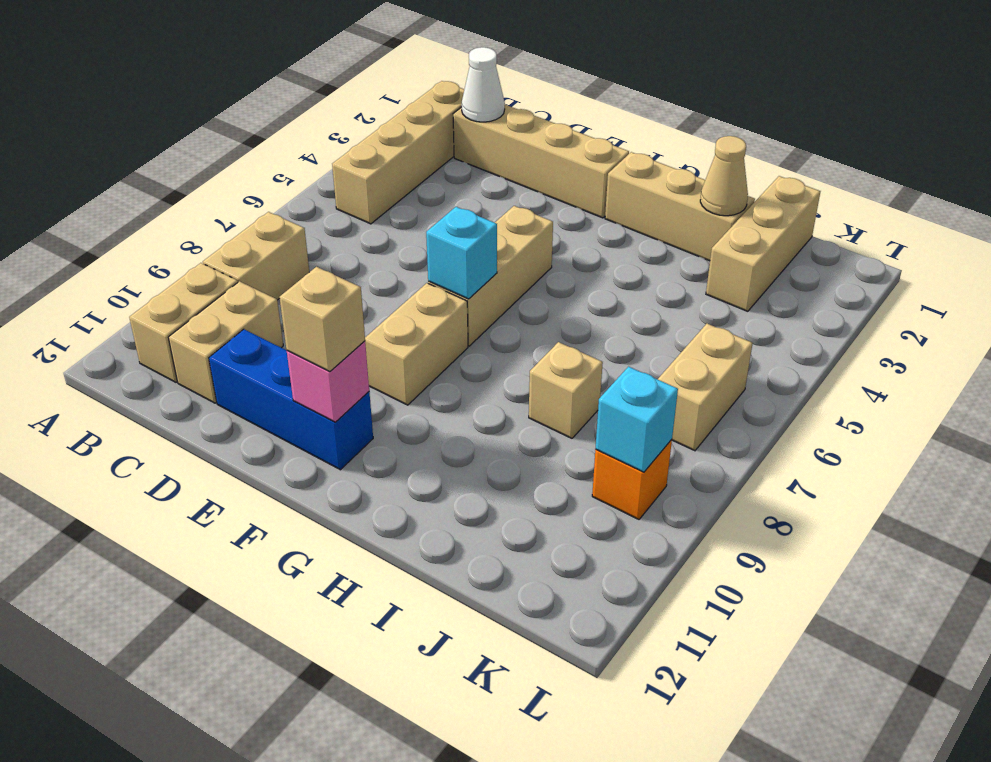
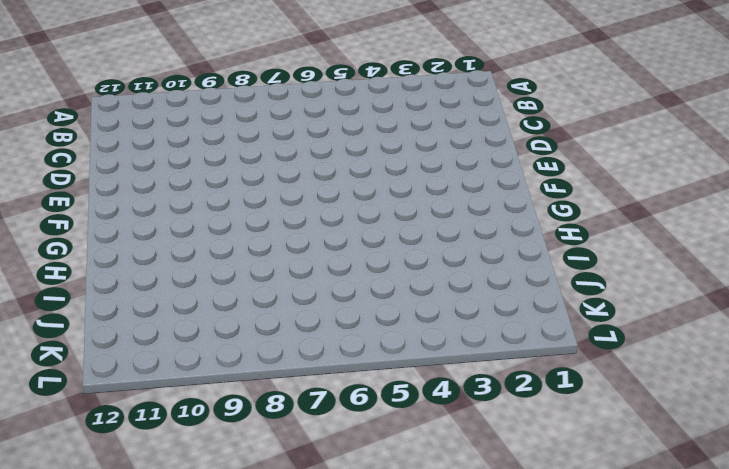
none -> tan 1x4 brick [332,81,464,224]
none -> tan 1x2 brick [203,212,309,300]
none -> tan 1x2 brick [129,263,238,382]

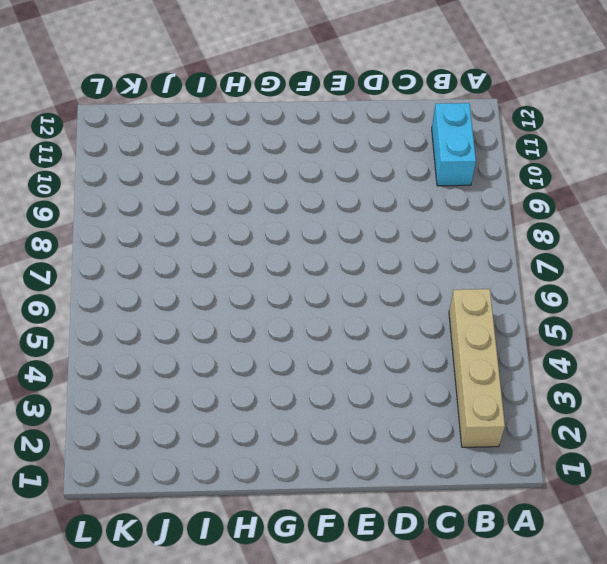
cyan 1x2 brick [432,103,476,186] -> tan 1x2 brick [129,263,238,382]
none -> tan 1x2 brick [203,212,309,300]
none -> tan 1x4 brick [453,105,629,218]
none -> tan 1x2 brick [168,281,283,403]

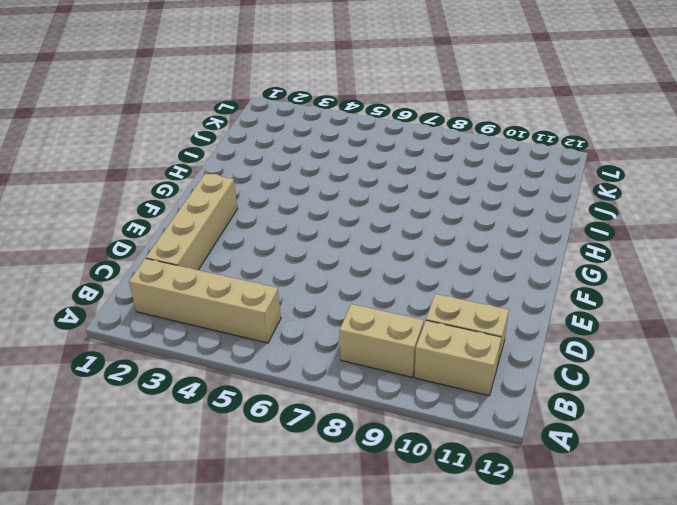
none -> blue 1x3 brick [209,329,373,470]
none -> tan 1x3 brick [428,206,553,346]
none -> tan 1x2 brick [365,283,468,405]

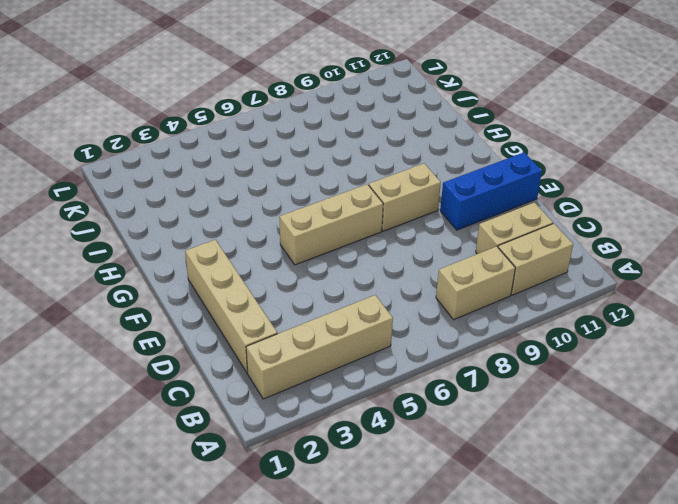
blue 1x3 brick [440,152,542,230] -> blue 1x3 brick turned to [209,329,373,470]
none -> tan 1x3 brick [605,152,755,261]
none -> tan 1x1 brick [529,342,603,438]
none -> tan 1x3 brick [706,176,820,311]

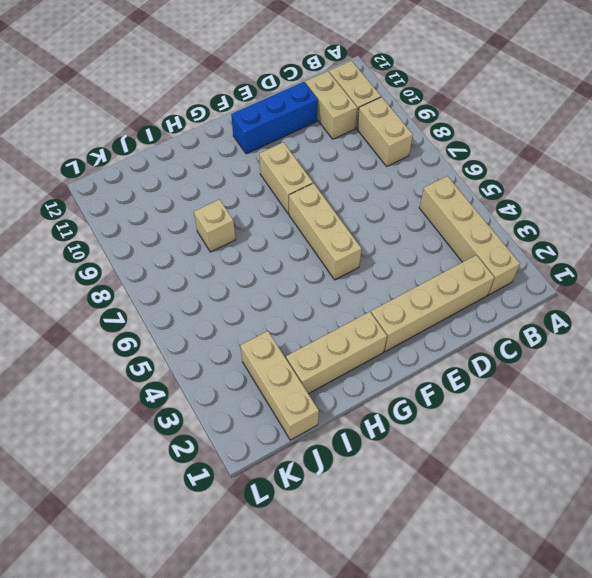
none -> tan 1x2 brick [658,324,753,451]
none -> orange 1x1 brick [592,440,672,519]
none -> white 1x1 cone [462,47,505,122]

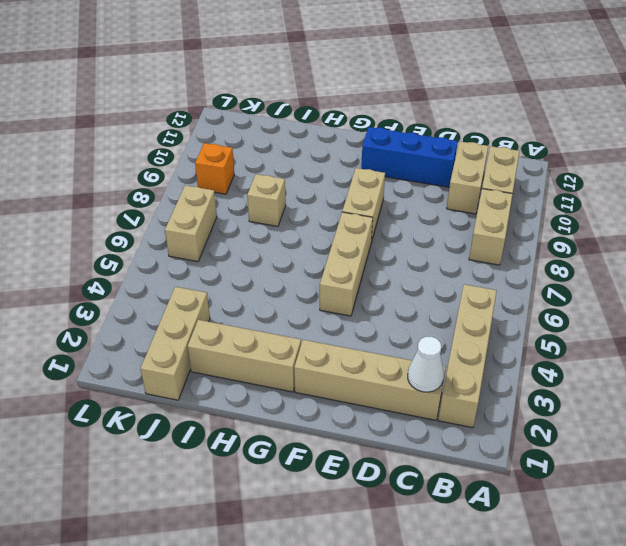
none -> cyan 1x1 brick [426,207,497,299]
none -> pink 1x1 brick [287,341,369,422]
none -> tan 1x1 cone [700,136,748,216]

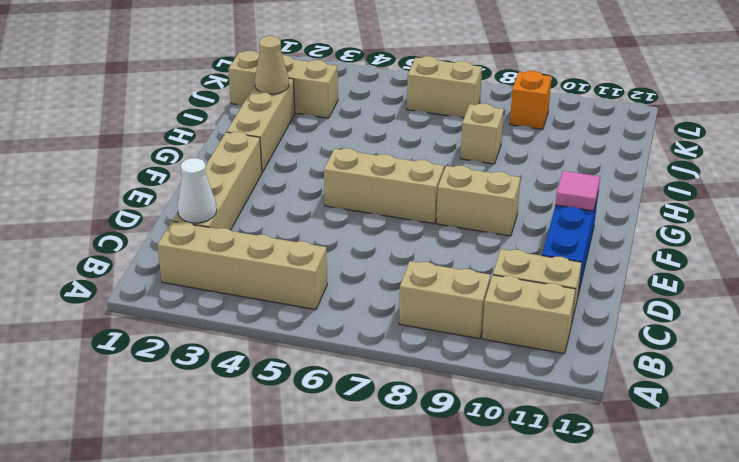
pink 1x1 tile [556,171,600,211] -> pink 1x1 brick [287,341,369,422]
none -> cyan 1x1 brick [426,207,497,299]
none -> cyan 1x1 brick [596,367,678,472]
none -> tan 1x1 brick [280,267,365,372]

